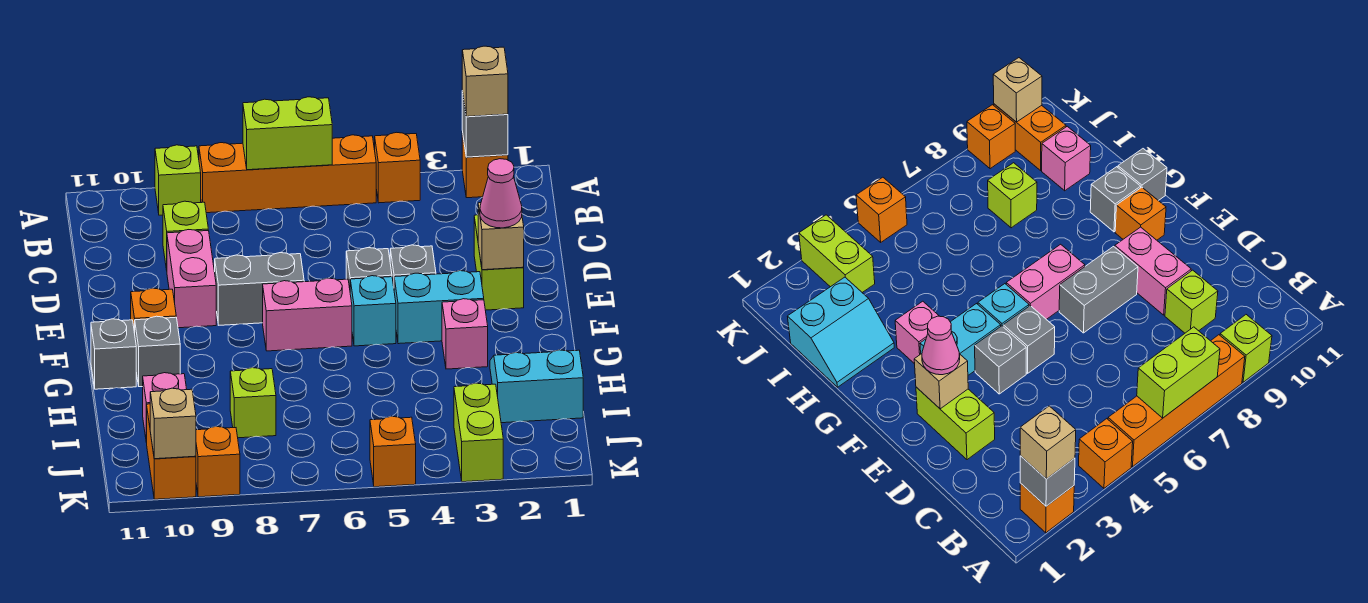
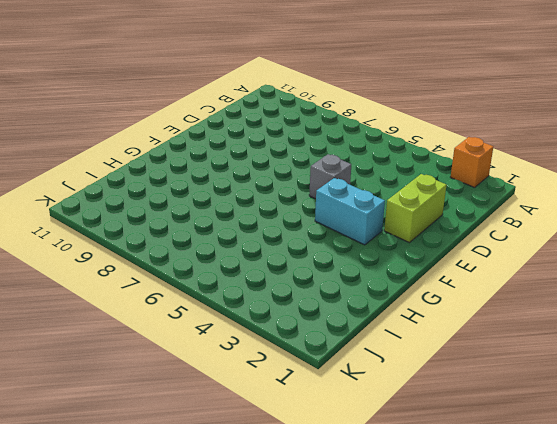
none -> orange 1x1 brick [375,132,420,203]
none -> orange 1x4 brick [199,135,376,213]
none -> lime 1x1 brick [155,145,201,215]
none -> lime 1x1 brick [163,201,208,270]

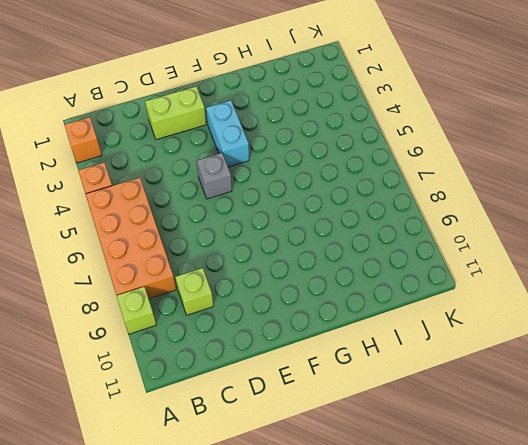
orange 2x4 brick [86,178,176,299] -> orange 1x4 brick [199,135,376,213]
none -> pink 1x2 brick [167,230,216,328]
none -> grey 1x1 brick [390,245,436,286]
none -> grey 1x2 brick [215,253,304,325]
none -> cyan 1x1 brick [350,276,396,346]

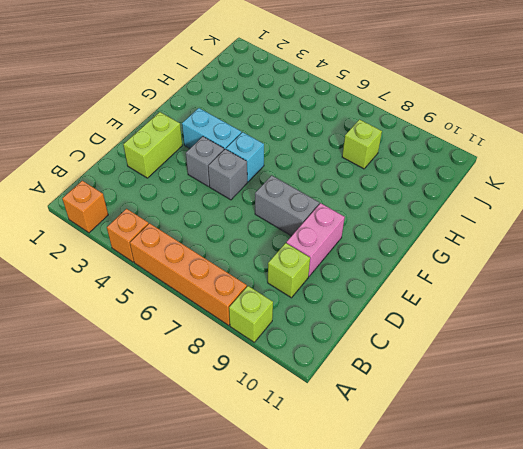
none -> pink 1x2 brick [263,278,352,351]
none -> orange 1x1 brick [131,288,176,333]
none -> pink 1x1 brick [442,299,488,369]
none -> grey 1x1 brick [135,316,180,387]

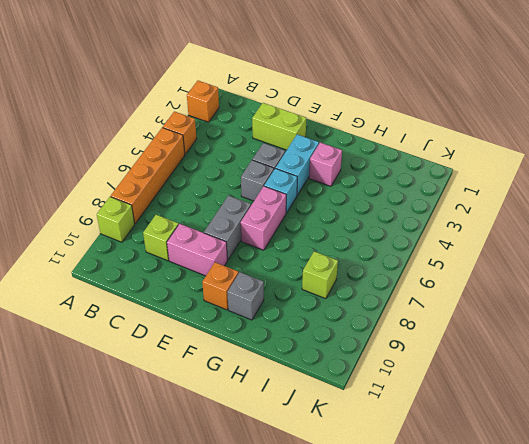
none -> grey 1x1 brick [91,319,136,389]
none -> cyan 2x2 slope [490,350,583,423]
none -> pink 1x1 brick [143,373,187,443]
none -> lime 1x2 brick [454,383,503,482]

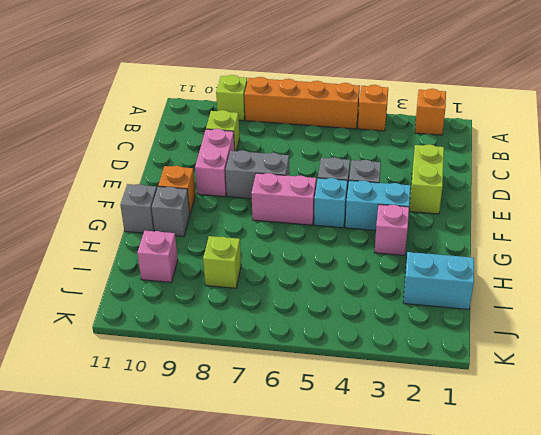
none -> lime 1x2 brick [454,383,503,482]
none -> orange 1x2 brick [147,404,196,499]
none -> orange 1x1 brick [370,416,416,487]
none -> orange 1x1 brick [196,426,240,497]

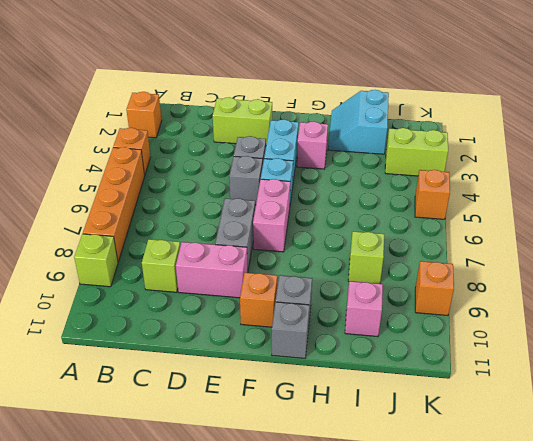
none -> orange 1x2 brick [147,404,196,499]
none -> grey 1x1 brick [462,91,508,157]
none -> lime 1x2 brick [243,97,332,170]
none -> tan 1x1 brick [478,203,524,270]

